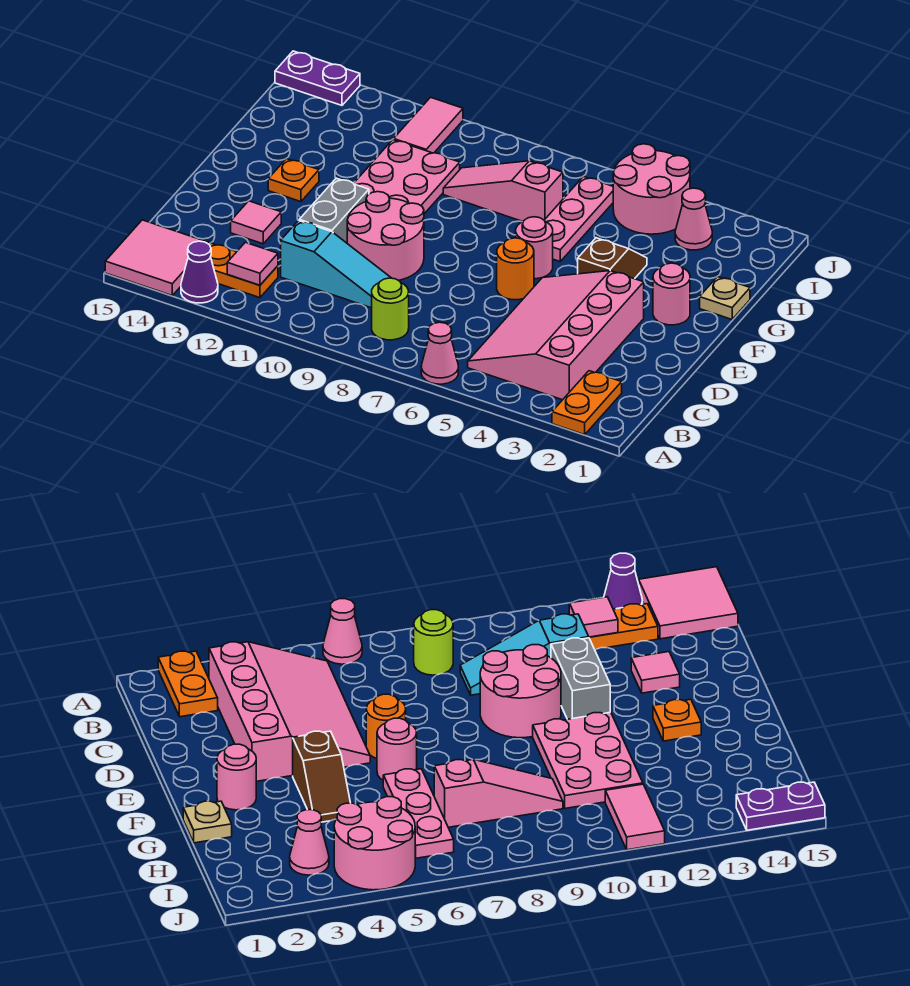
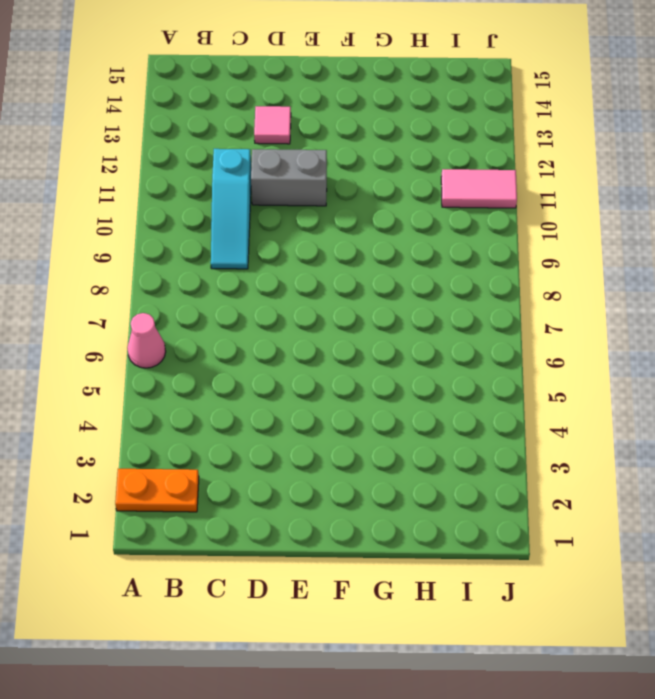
none -> purple 1x1 cone [181,241,218,303]
none -> pink 2x2 tile [105,220,209,295]
none -> pink 3x4 slope [468,271,644,400]

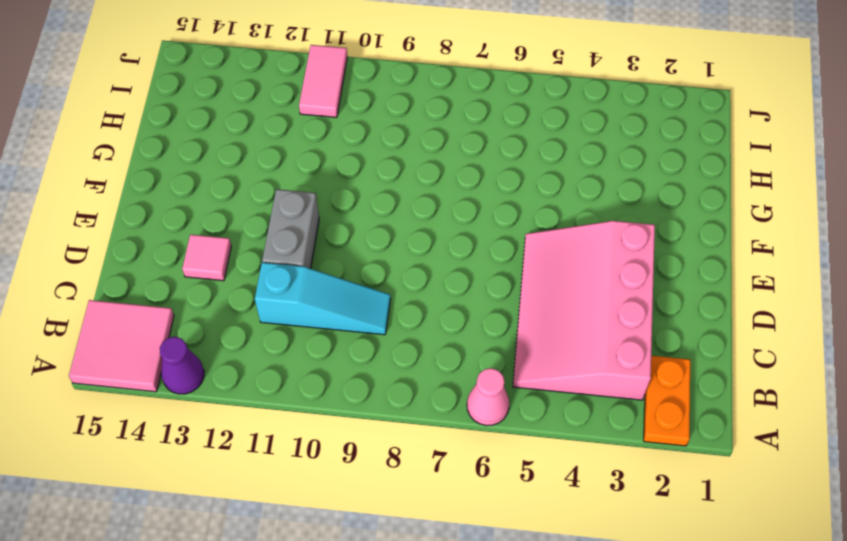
none -> lime 1x1 round brick [372,278,409,340]
none -> orange 1x2 plate [210,243,278,298]
none -> pink 2x2 round brick [347,192,424,280]

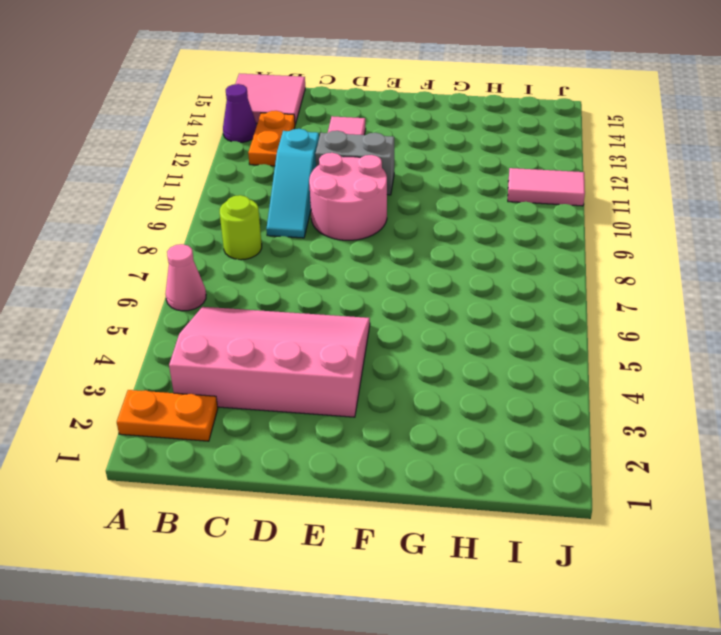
none -> orange 1x1 round brick [497,238,534,300]
none -> pink 1x1 round brick [653,263,690,325]
none -> brown 1x2 slope [578,238,647,279]

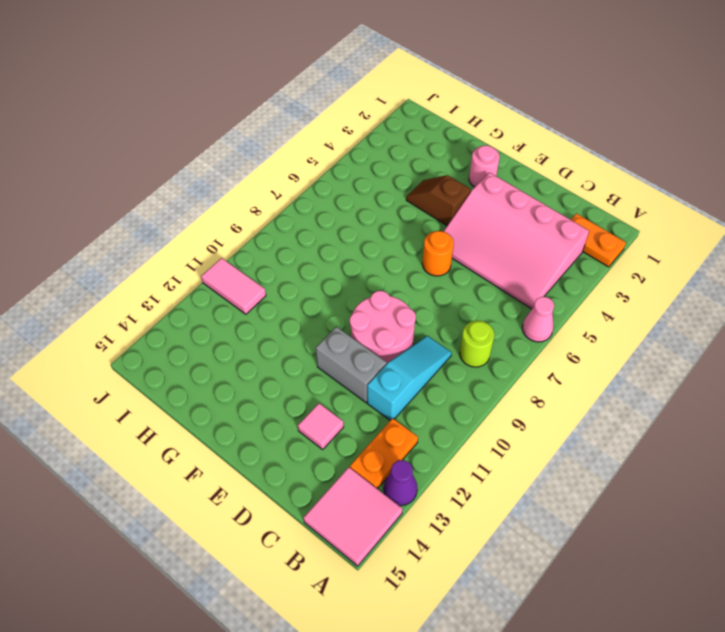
none -> pink 1x1 round brick [516,217,553,279]
none -> pink 2x3 plate [354,140,460,214]
none -> orange 1x1 plate [268,159,319,202]

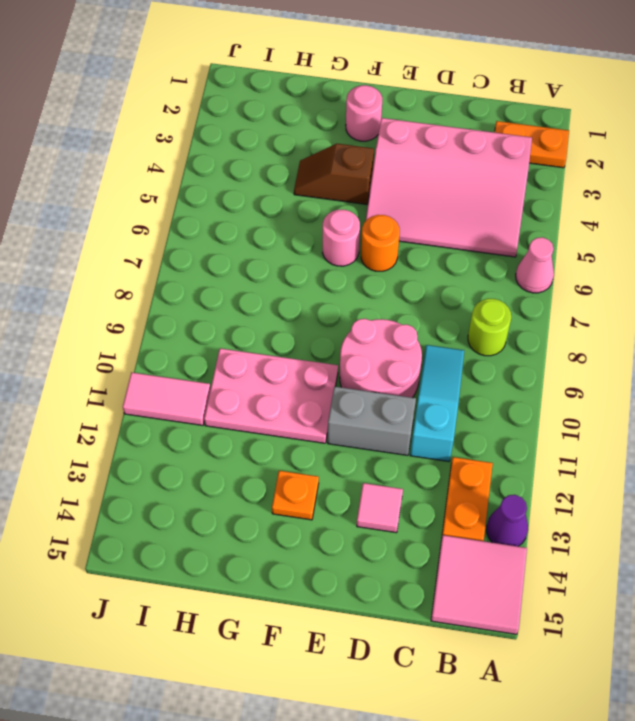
none -> tan 1x1 plate [700,277,750,319]
none -> pink 1x3 plate [544,176,613,261]
none -> pink 1x3 slope [443,161,563,222]

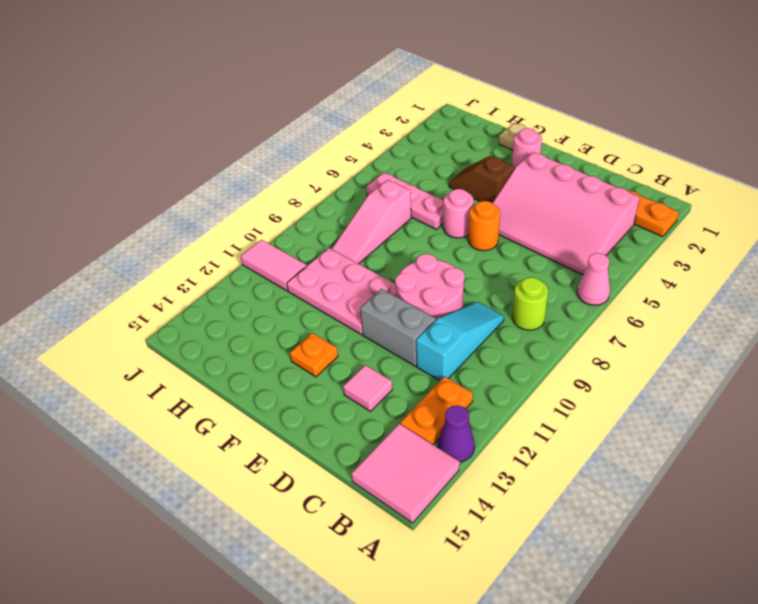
none -> pink 1x1 cone [675,188,712,250]
none -> pink 2x2 round brick [613,144,690,234]
none -> purple 1x2 plate [275,51,360,105]

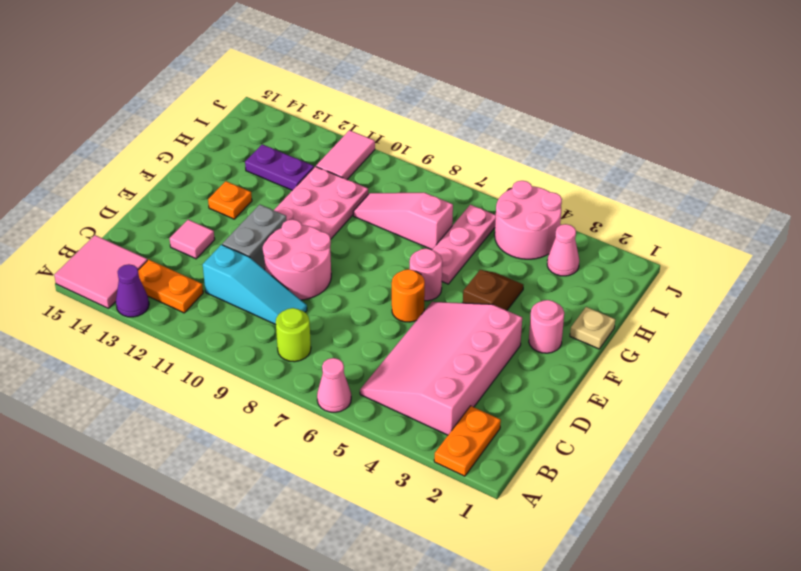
purple 1x2 plate [245,144,314,190] -> purple 1x2 plate moved to [275,51,360,105]
none -> pink 1x1 tile [227,242,278,285]

